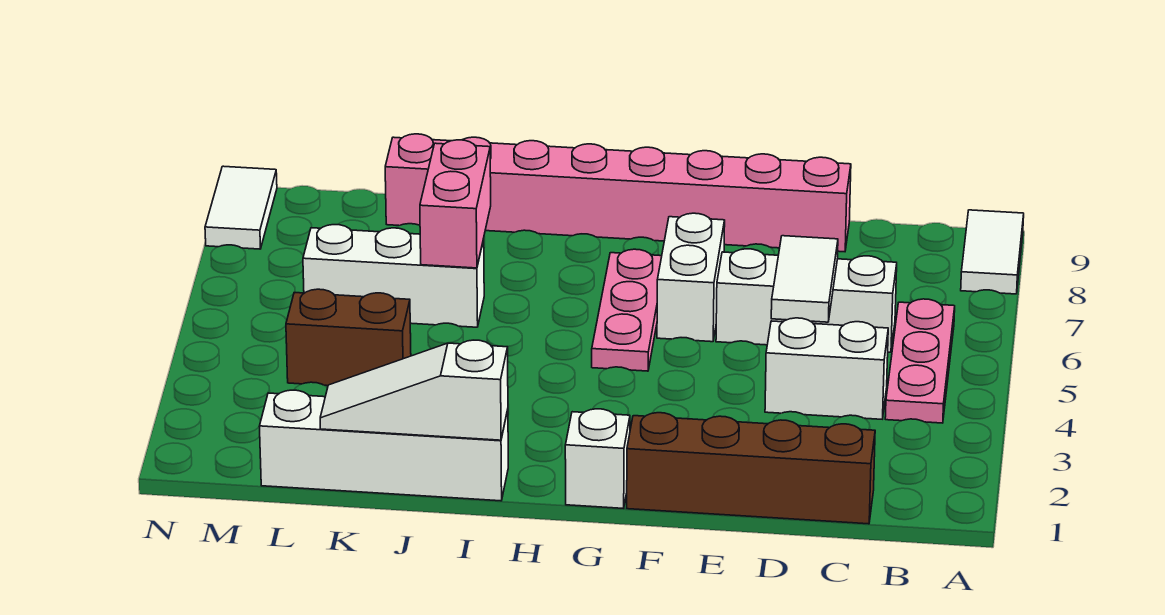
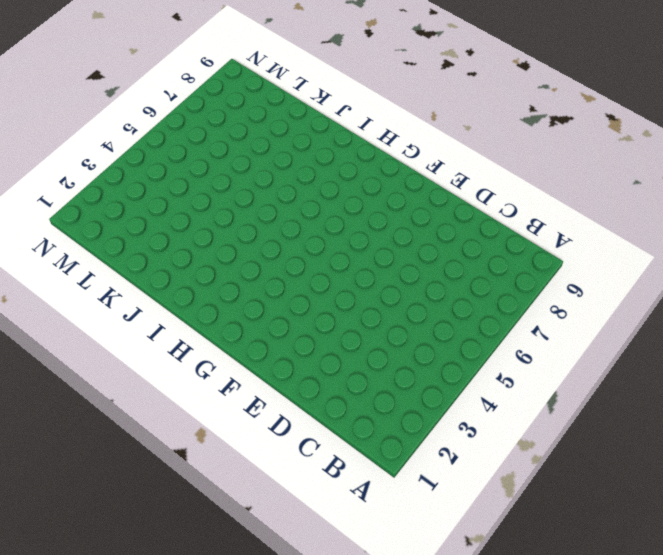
none -> white 1x2 tile [961,210,1024,294]
none -> pink 1x3 plate [885,299,955,423]
none -> brown 1x4 brick [627,413,875,524]

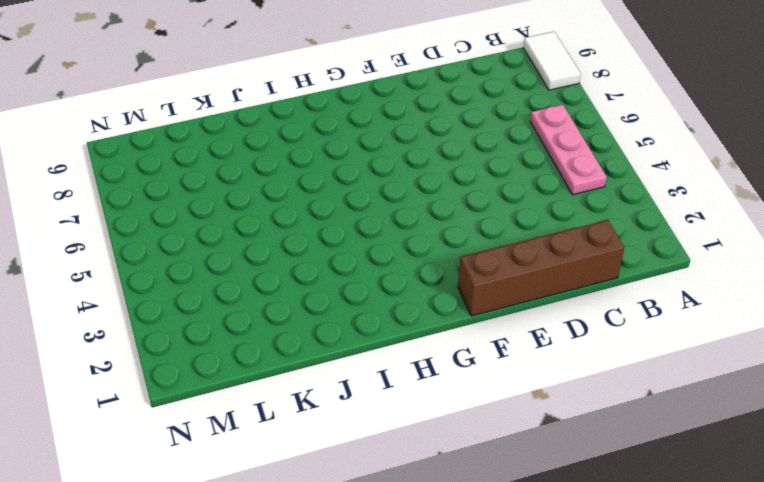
none -> white 1x2 brick [765,318,888,419]
none -> white 1x3 brick [716,249,897,352]
none -> pink 1x8 brick [385,134,851,252]

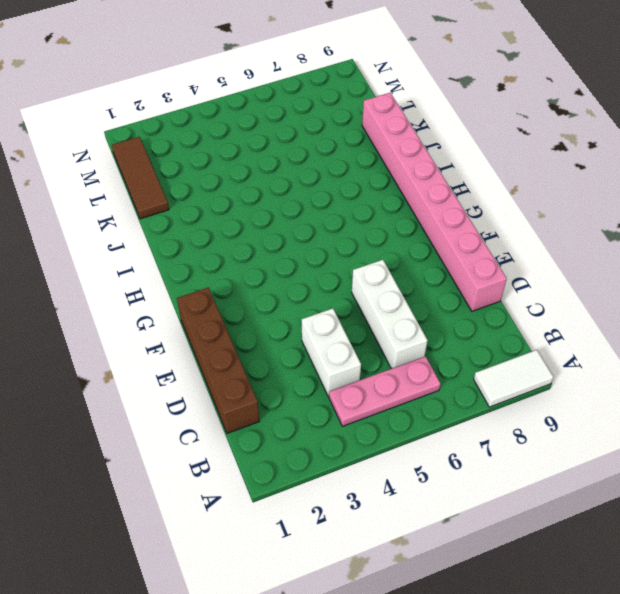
brown 1x3 tile [112,137,169,219] -> white 1x4 brick [259,390,508,501]
none -> white 1x2 brick [657,213,725,342]
none -> white 1x1 brick [565,409,630,508]
none -> pink 1x3 plate [592,249,662,371]

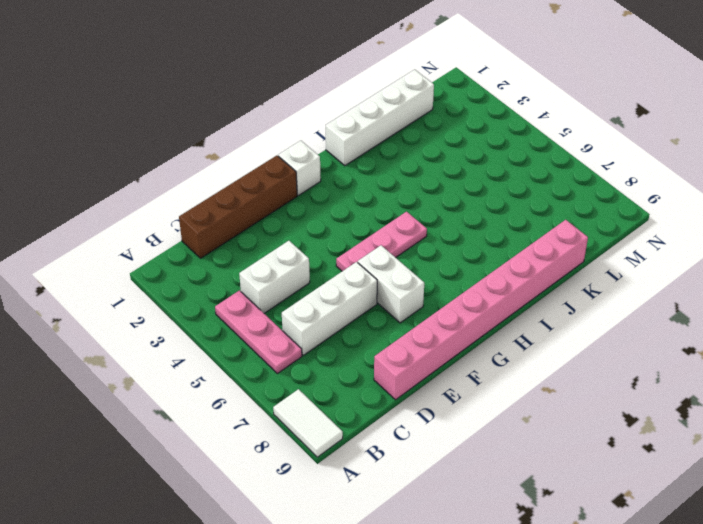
pink 1x3 plate [336,212,427,271] -> pink 1x3 plate turned to [592,249,662,371]
none -> white 1x3 brick [303,225,484,327]
none -> brown 1x2 brick [286,289,411,386]
none -> white 1x2 tile [205,166,277,249]

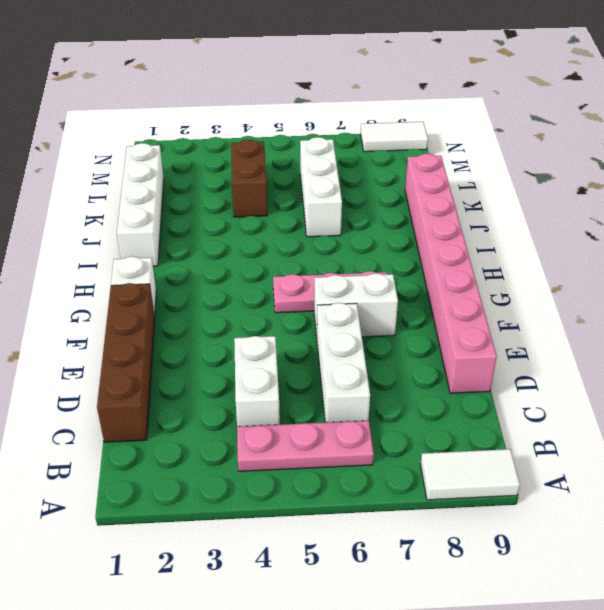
none -> white 1x2 tile [771,236,838,322]
none -> white 1x3 slope [320,340,508,440]
none -> pink 1x2 brick [420,140,491,268]

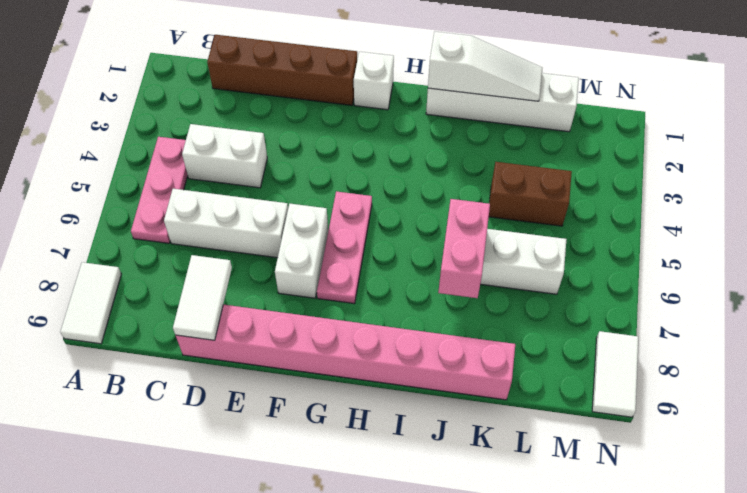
white 1x2 tile [173,255,232,340] -> white 1x2 tile moved to [771,236,838,322]

